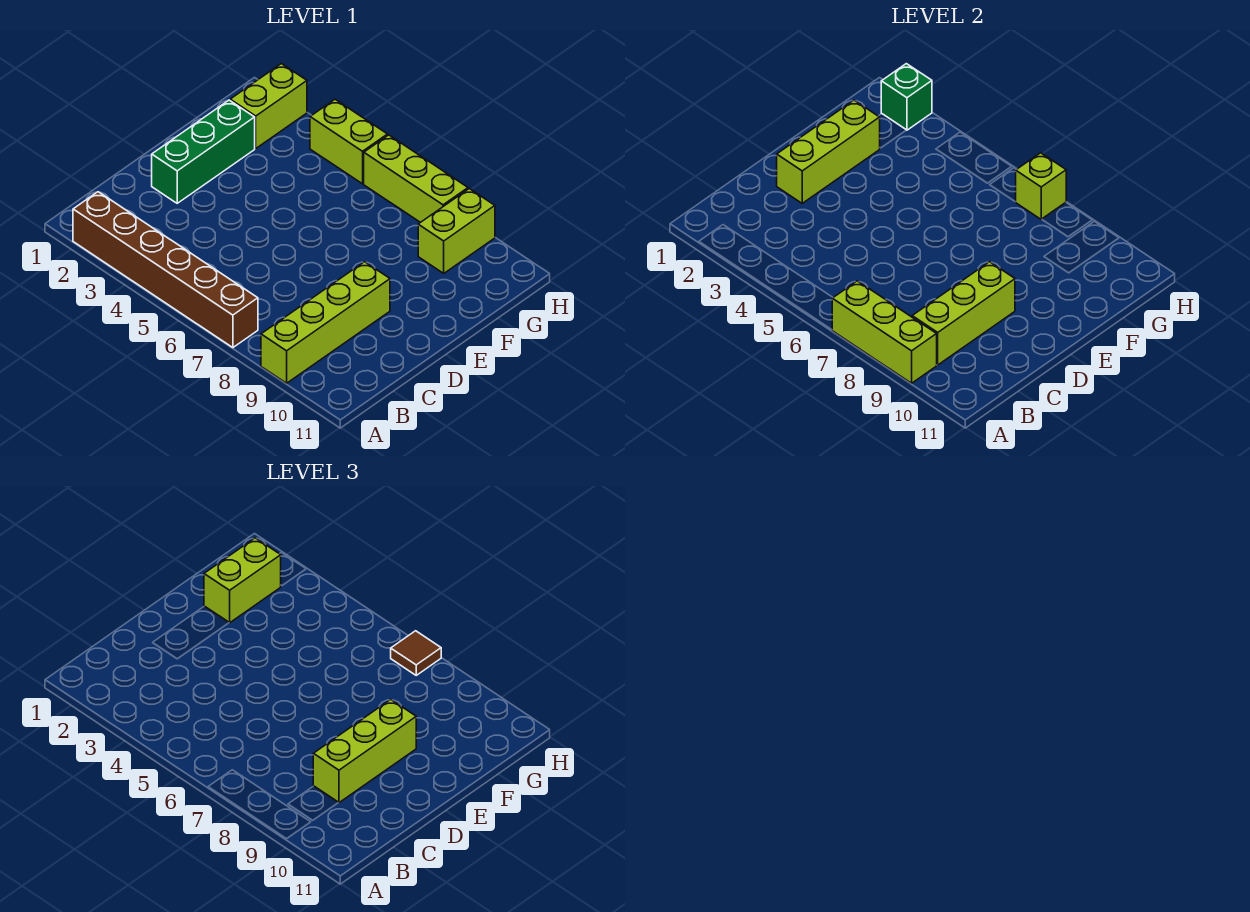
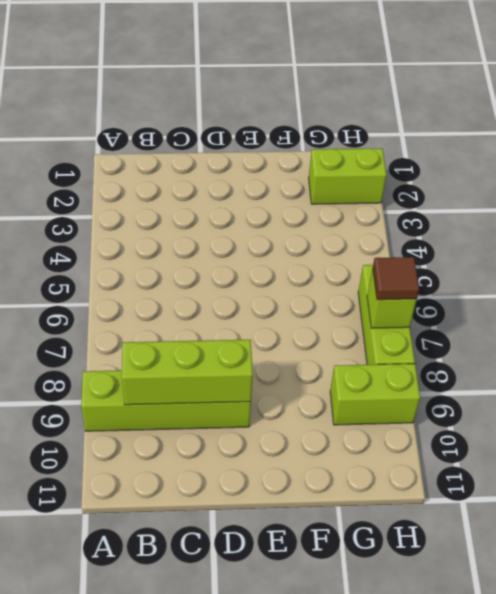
none -> brown 1x6 brick [73,192,258,348]
none -> green 1x3 brick [152,100,255,203]
none -> lime 1x2 brick [310,99,387,184]

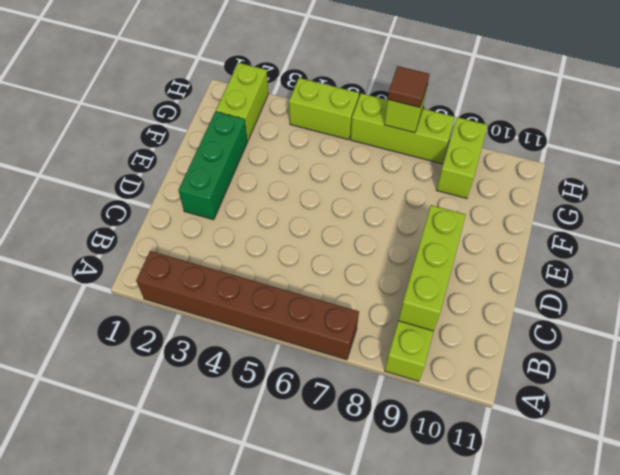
none -> lime 1x3 brick [832,281,937,383]
none -> lime 1x3 brick [777,100,880,203]
none -> green 1x1 brick [881,64,932,130]

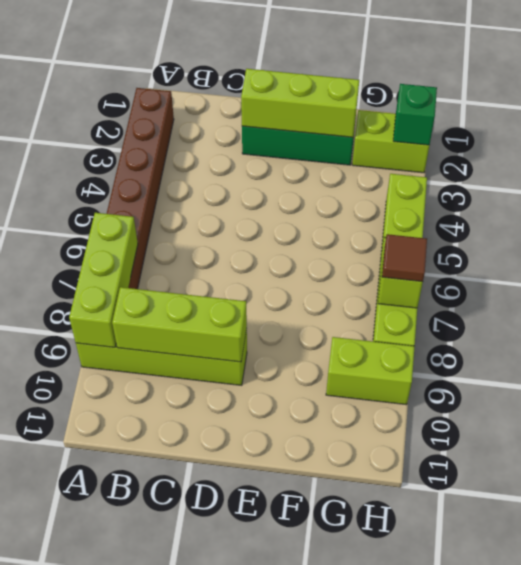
none -> lime 1x3 brick [313,699,416,803]
none -> lime 1x2 brick [204,538,281,623]

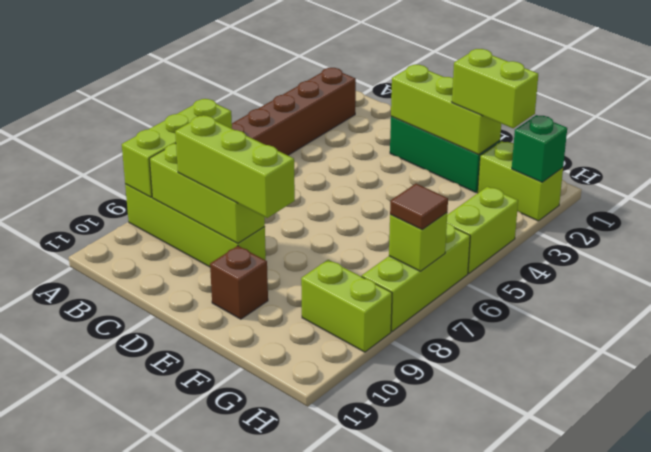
brown 1x1 brick [210,246,268,319] -> none

